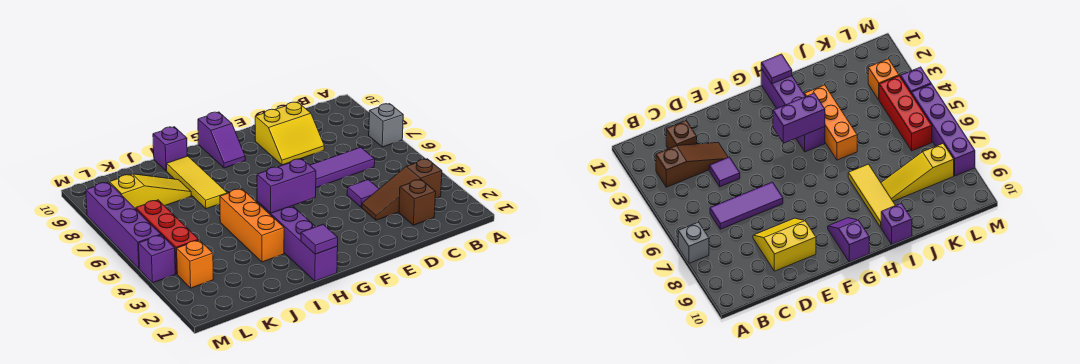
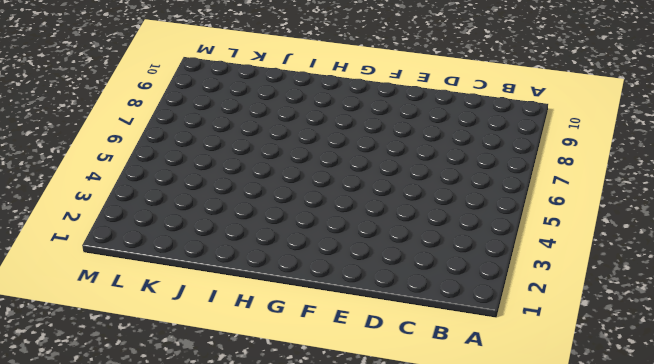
none -> grey 1x1 brick [369,104,403,147]
none -> brown 1x3 slope [362,159,442,220]
none -> brown 1x1 brick [399,179,436,225]

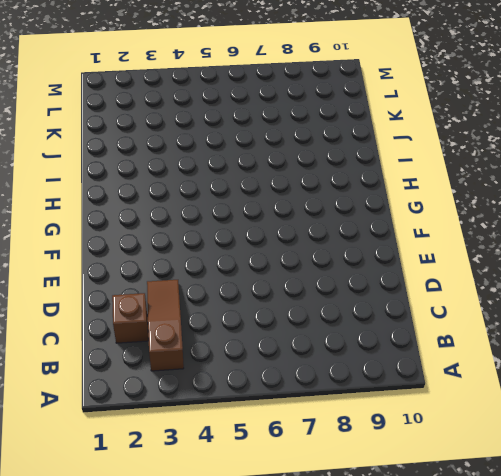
none -> grey 1x1 brick [369,104,403,147]
none -> purple 1x3 tile [310,147,375,188]
none -> purple 1x1 tile [347,180,379,207]

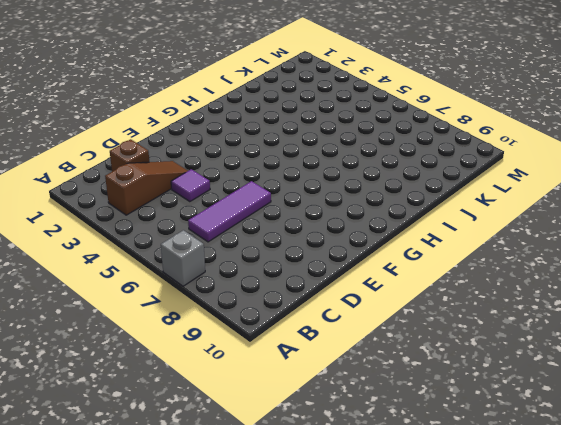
none -> yellow 2x2 slope [255,102,324,165]
none -> purple 1x2 slope [198,112,245,168]
none -> purple 1x4 brick [257,201,338,281]

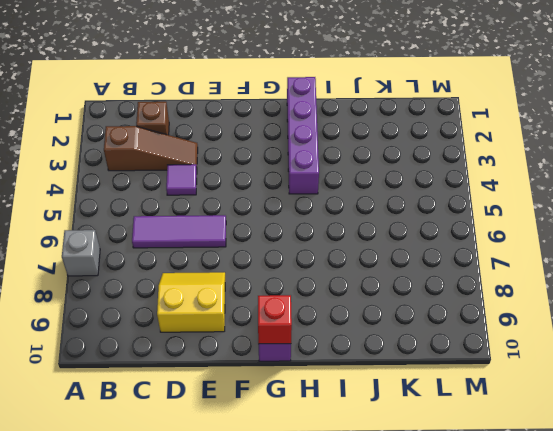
red 1x1 brick [258,295,292,344] -> none
none -> orange 1x3 brick [220,189,284,262]
none -> yellow 1x3 tile [167,156,228,209]
none -> purple 1x1 brick [153,127,187,171]

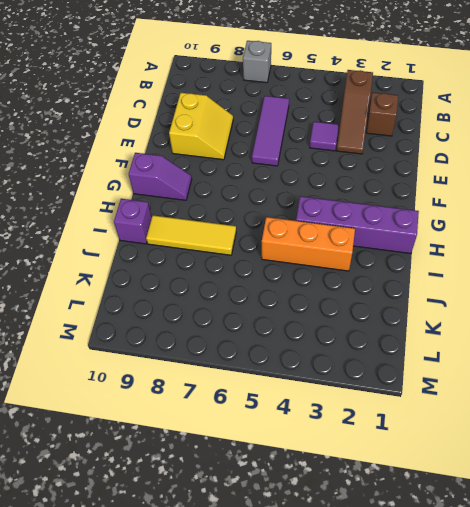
none -> yellow 1x3 slope [109,174,191,209]
none -> orange 1x1 brick [177,240,213,288]
none -> red 1x3 brick [136,200,199,274]

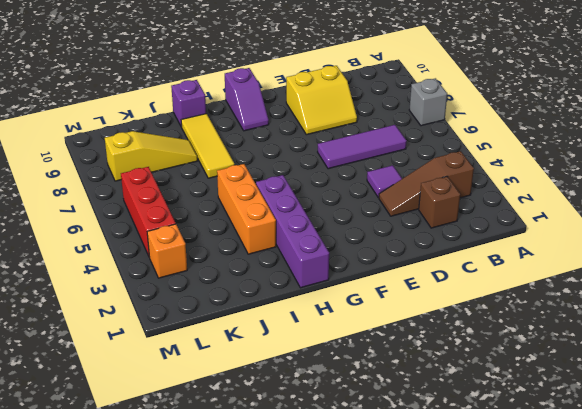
none -> purple 1x1 brick [138,235,175,283]
none -> purple 1x4 brick [86,182,161,269]
none -> purple 1x2 brick [257,159,316,213]

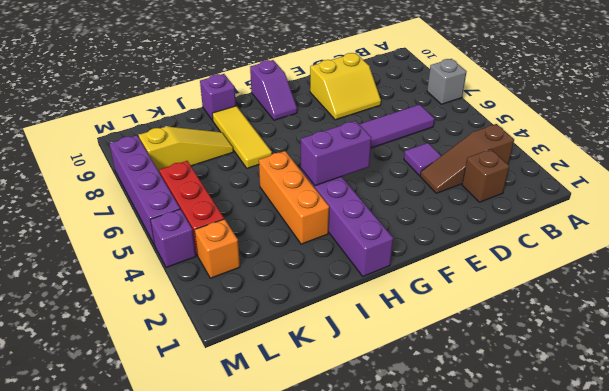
none -> purple 1x1 tile [301,224,338,254]

